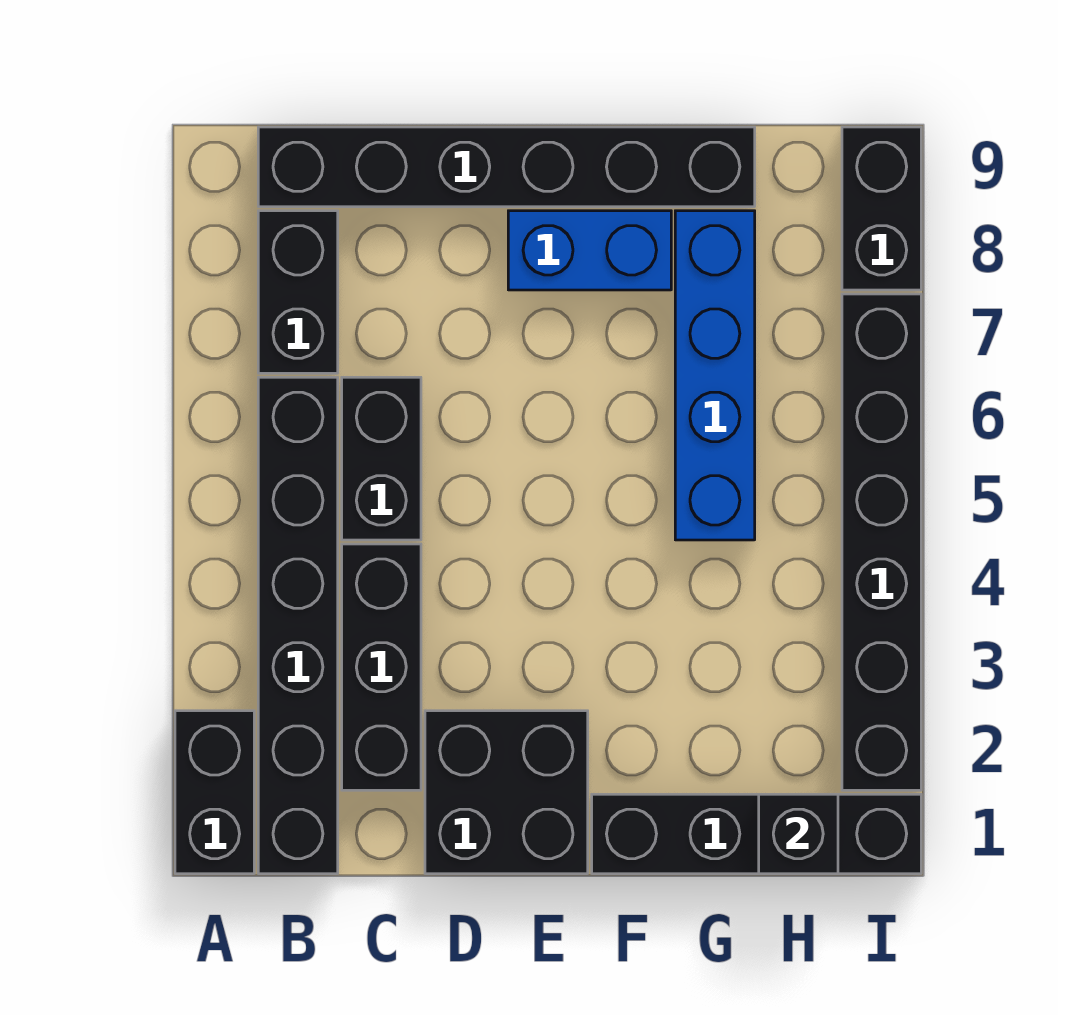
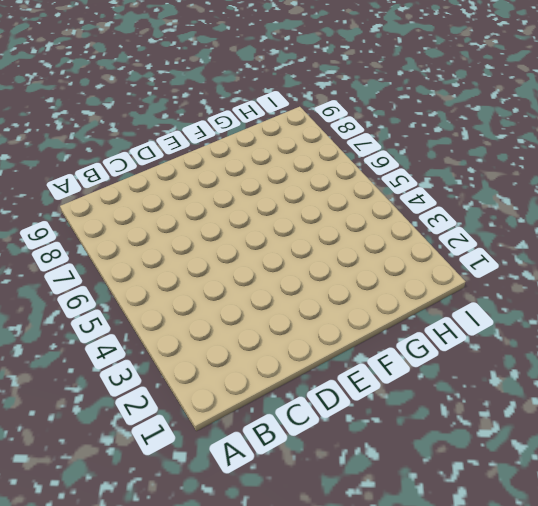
none -> black 1x2 brick [175,711,254,874]
none -> black 1x6 brick [258,377,338,874]
none -> black 1x2 brick [258,211,338,373]

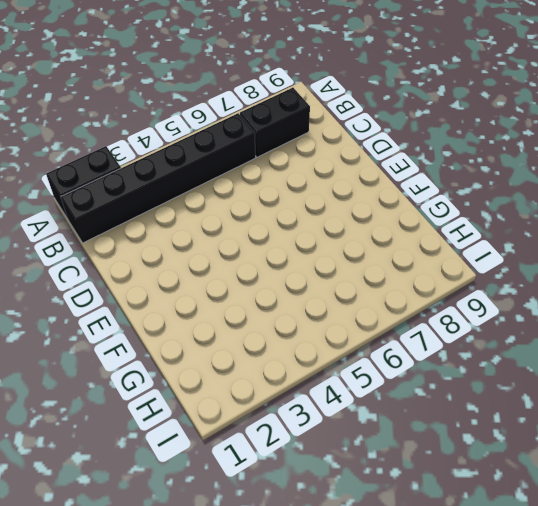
none -> black 1x6 brick [258,127,755,207]
none -> black 1x3 brick [342,544,421,790]
none -> black 1x2 brick [342,377,421,540]

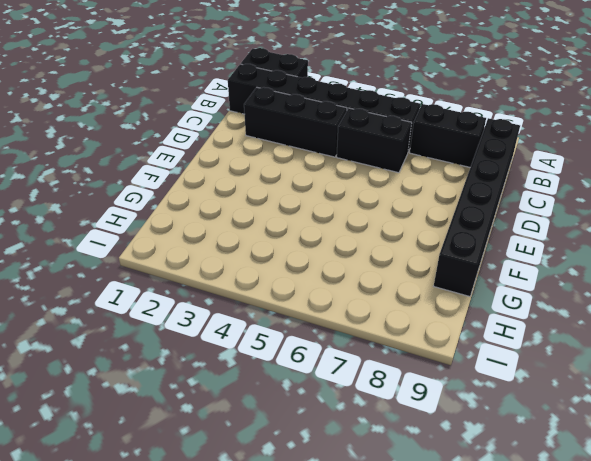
none -> black 2x2 brick [425,711,588,874]
none -> blue 1x2 brick [508,211,671,290]
none -> black 1x4 brick [592,794,921,874]

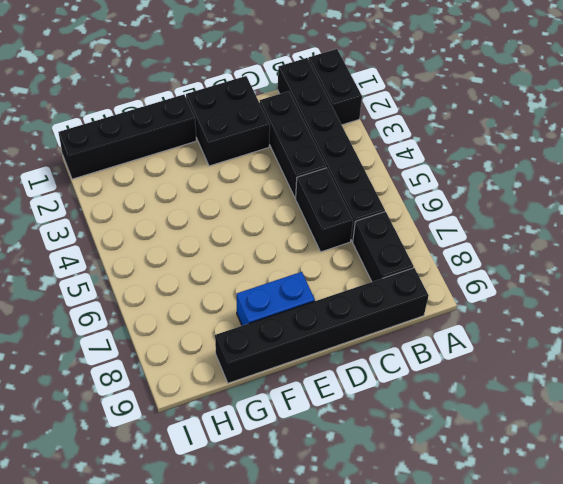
none -> blue 1x4 brick [675,211,755,540]
none -> black 1x6 brick [842,294,921,790]
none -> black 1x2 brick [842,127,921,290]

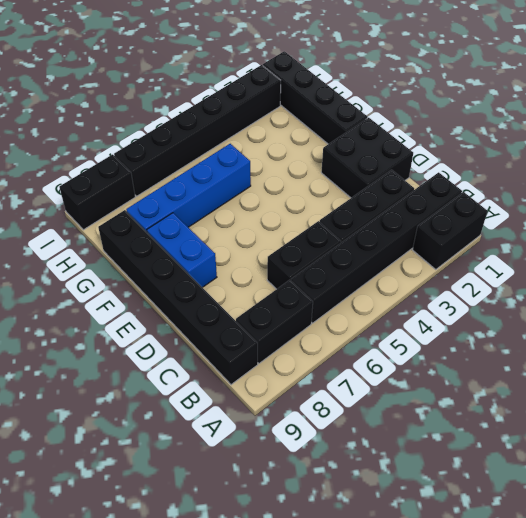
none -> black 1x1 brick [759,794,838,874]

